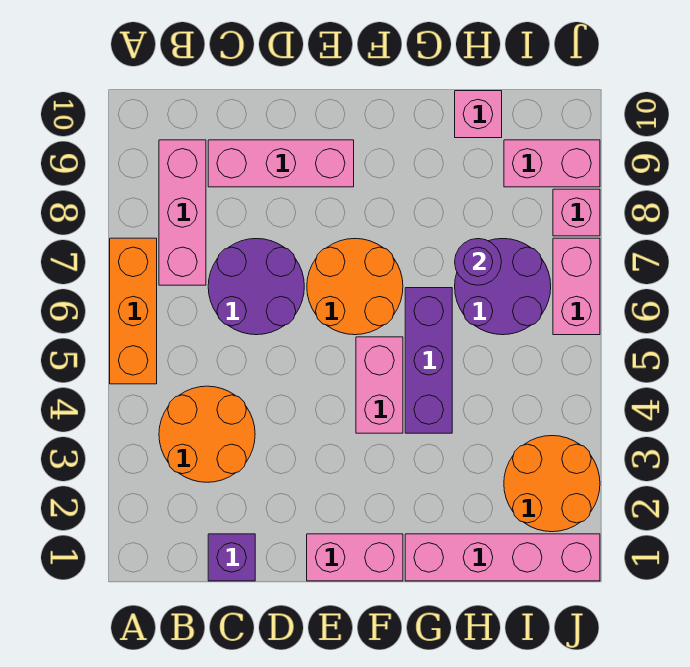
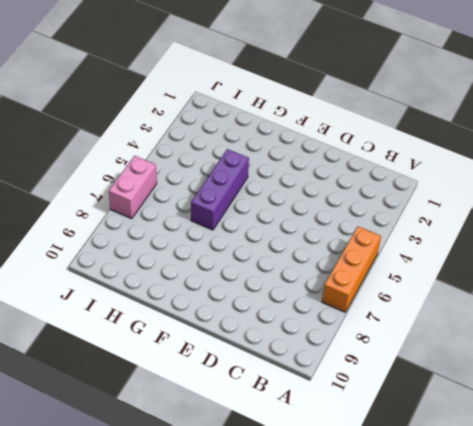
none -> orange 2x2 round brick [159,386,255,482]
none -> pink 1x3 brick [159,140,206,285]
none -> purple 1x1 brick [208,534,255,581]

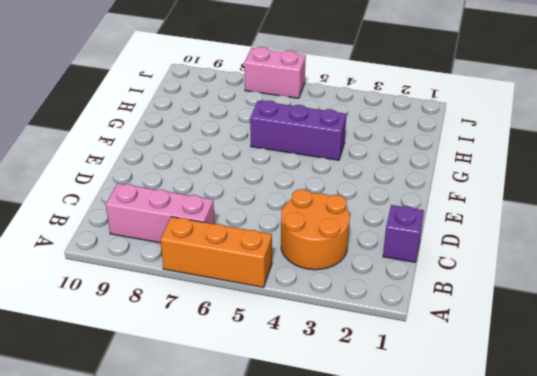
none -> purple 2x2 round brick [208,239,304,335]
none -> pink 1x3 brick [208,140,354,187]
none -> pink 1x2 brick [307,534,403,581]

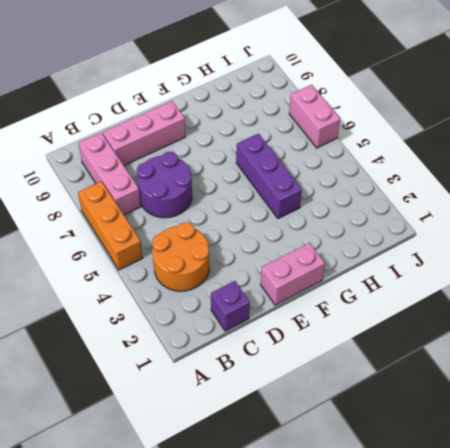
none -> orange 2x2 round brick [307,239,403,335]
none -> pink 1x2 brick [356,337,403,433]
none -> pink 1x4 brick [405,534,600,581]

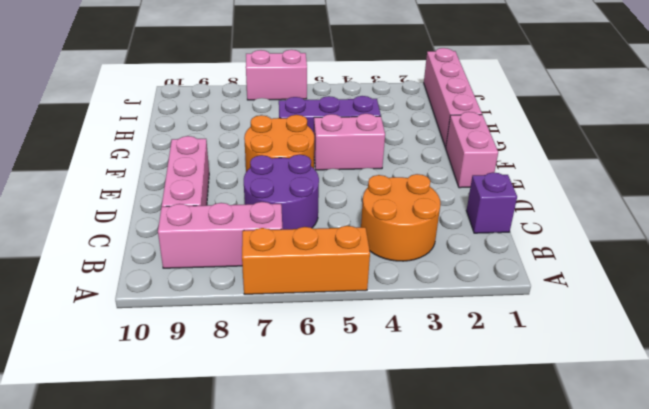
none -> purple 2x2 round brick [455,239,551,335]
none -> pink 1x1 brick [455,91,502,138]
none -> orange 2x2 round brick [504,436,600,532]

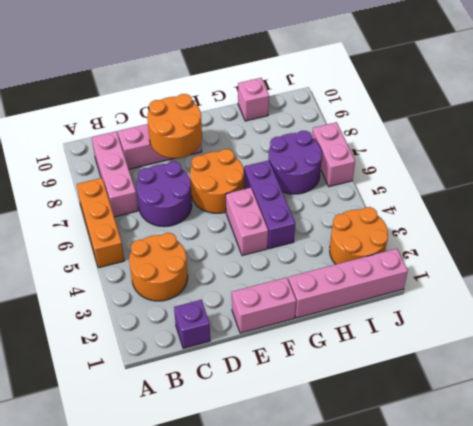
orange 2x2 round brick [147,94,202,158] -> none
none -> pink 1x2 brick [504,140,600,187]
none -> pink 1x1 brick [553,189,600,236]
none -> purple 1x1 round brick [455,239,501,285]

